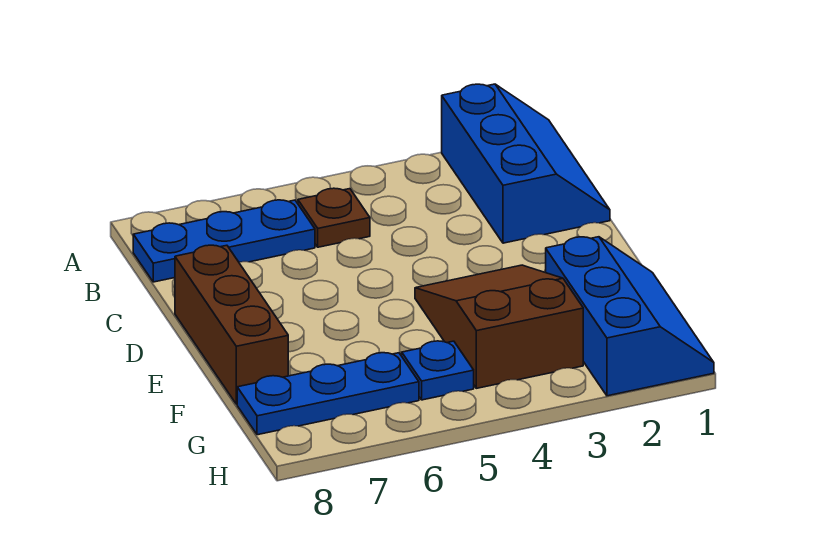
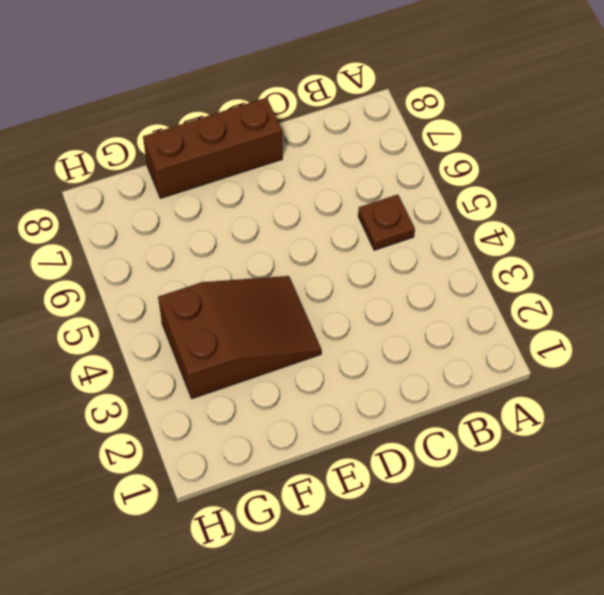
none -> blue 2x3 slope [442,84,610,243]
none -> blue 1x3 plate [133,200,315,282]

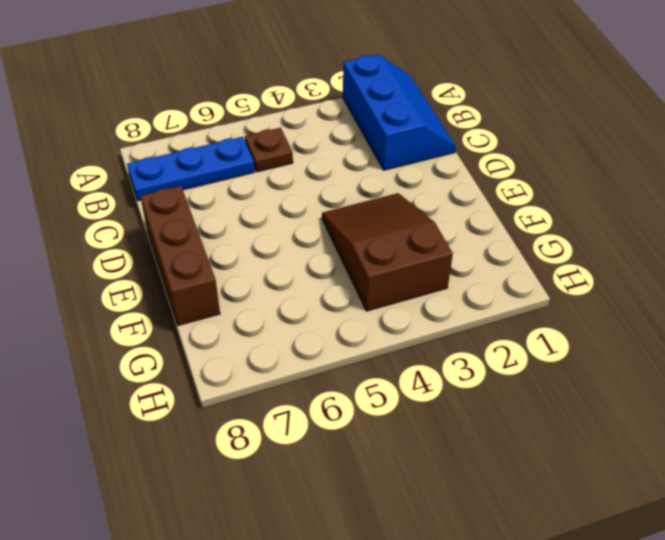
none -> blue 2x3 slope [546,237,714,396]
none -> blue 1x1 plate [402,341,474,400]

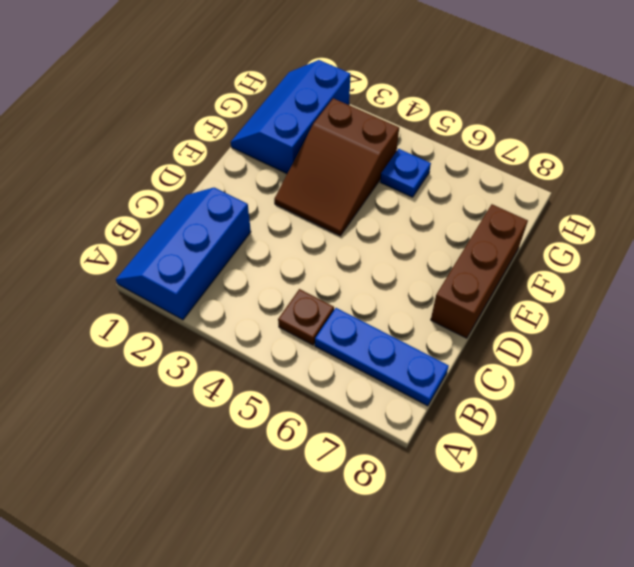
none -> blue 1x3 plate [237,353,419,435]

